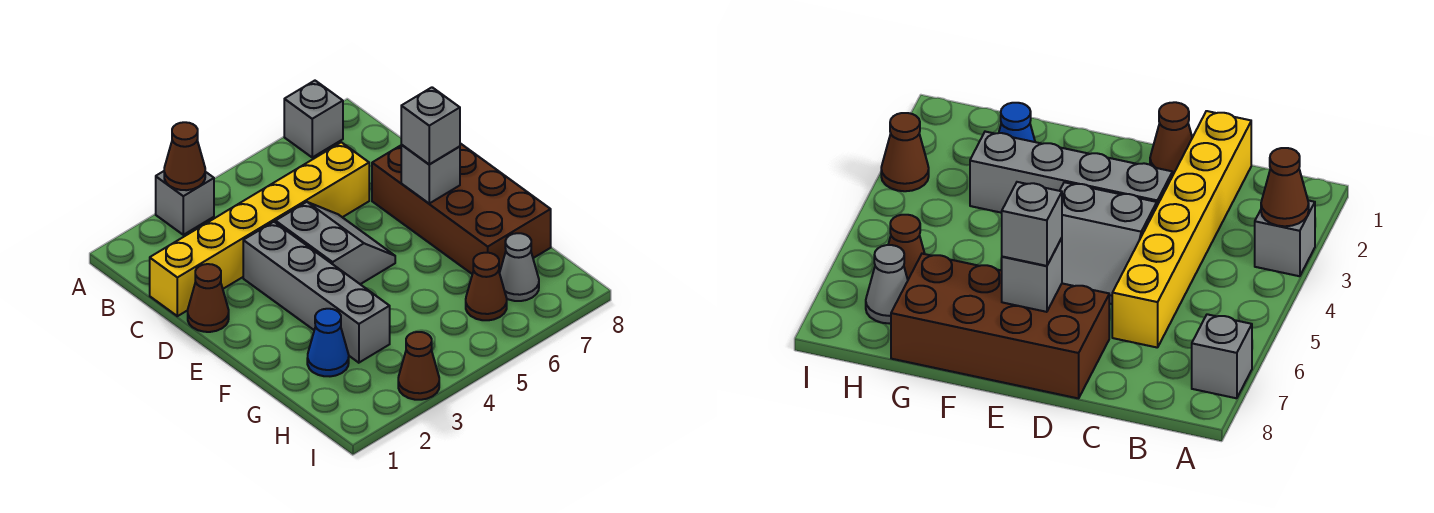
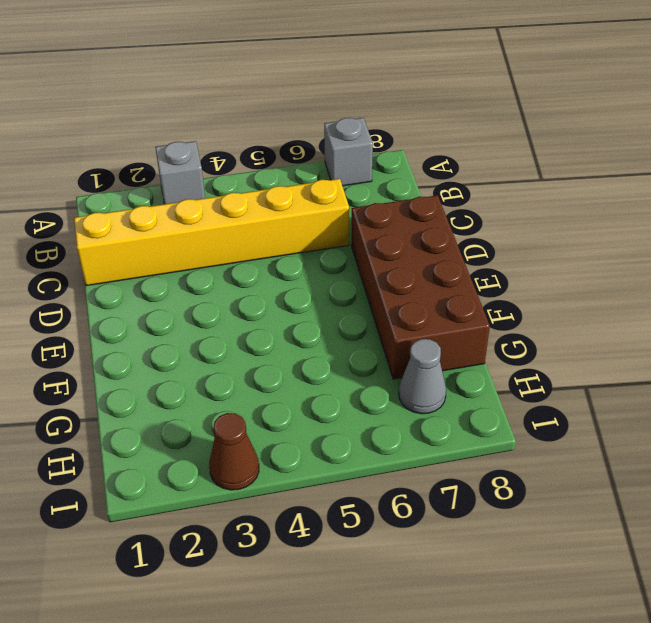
none -> brown 1x1 cone [188,264,229,332]
none -> grey 1x4 brick [243,222,390,363]
none -> grey 2x2 slope [275,202,395,284]

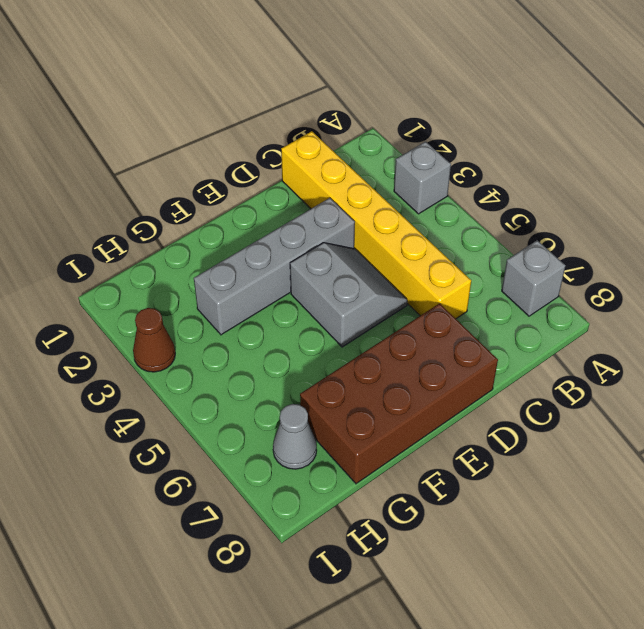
grey 2x2 slope [290,243,407,347] -> grey 2x2 slope turned to [275,202,395,284]
none -> brown 1x1 cone [188,264,229,332]
none -> blue 1x1 cone [307,309,349,376]
none -> brown 1x1 cone [466,253,507,320]

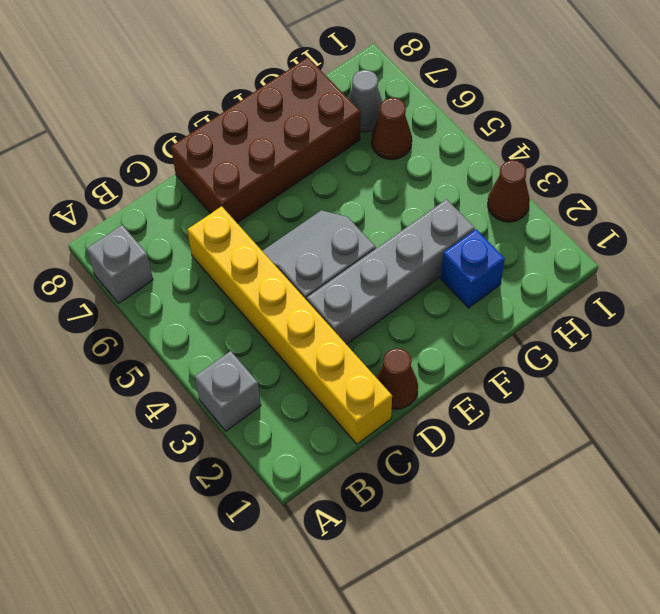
blue 1x1 brick [441,229,505,308] -> blue 1x1 cone [307,309,349,376]
none -> brown 1x1 cone [164,122,205,190]
none -> grey 1x1 brick [401,145,460,203]
none -> grey 1x1 brick [401,87,460,164]

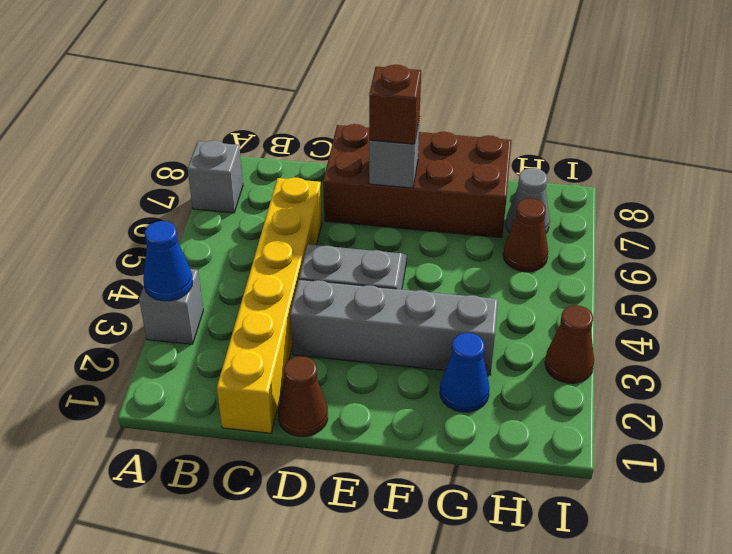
blue 1x1 cone [143,221,193,301] -> brown 1x1 cone [164,122,205,190]
brown 1x1 brick [369,65,421,144] -> grey 1x1 brick [401,87,460,164]

